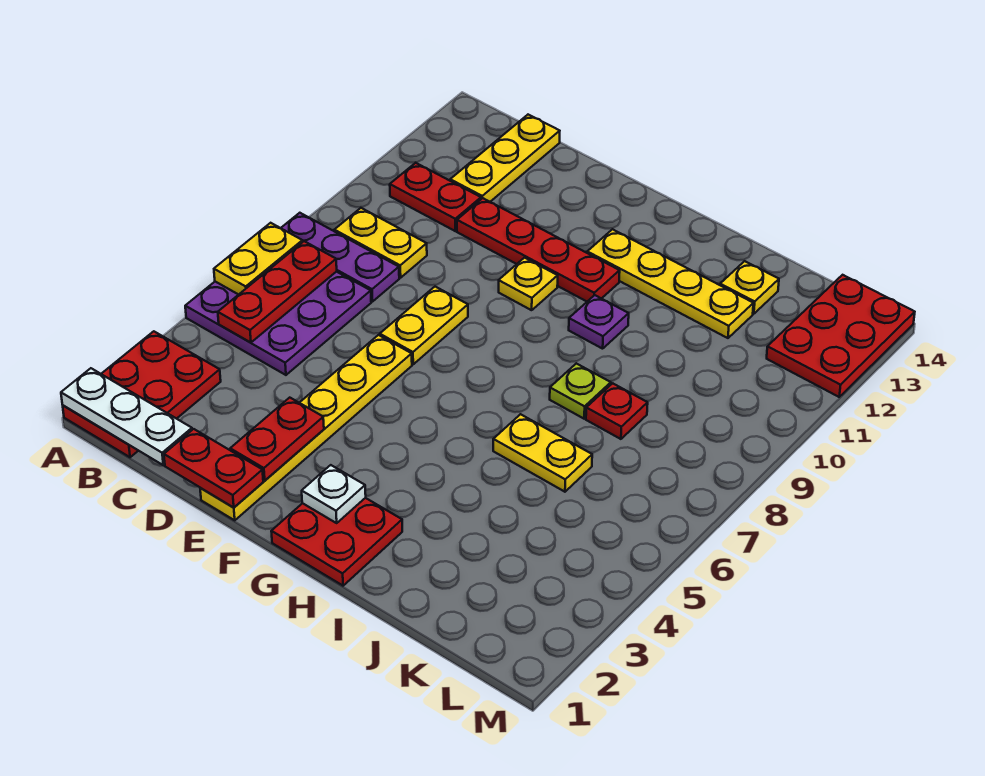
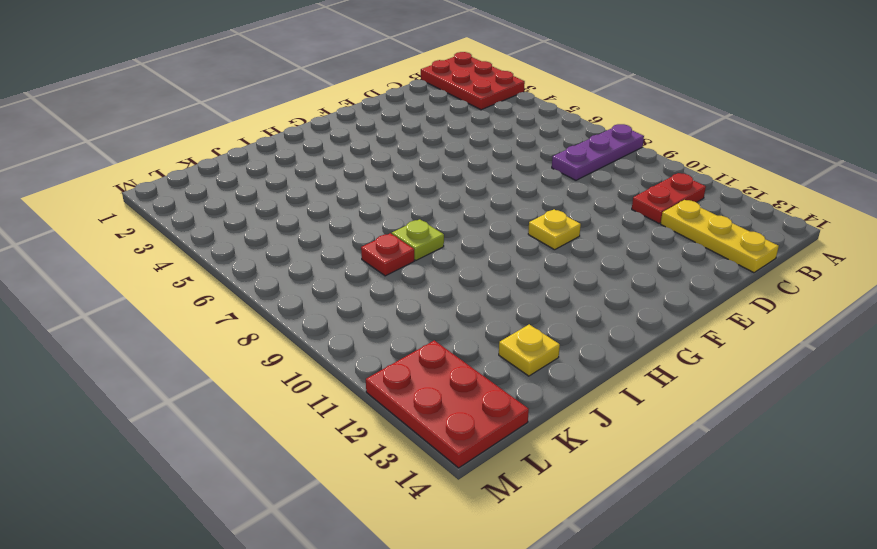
none -> purple 3x3 plate [185,272,371,375]
none -> yellow 1x2 plate [334,208,427,278]
none -> red 1x4 plate [457,198,620,301]

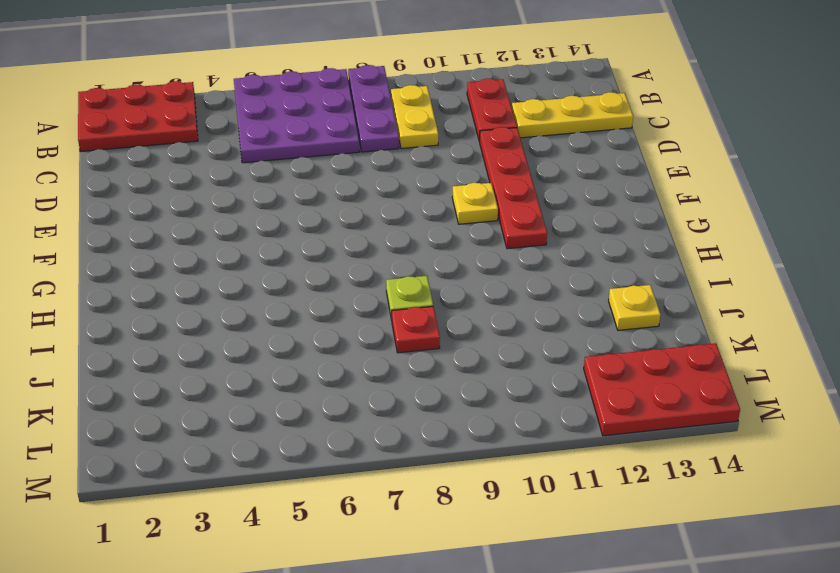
none -> yellow 1x6 plate [200,335,412,520]
none -> yellow 1x2 plate [380,287,468,364]
none -> red 2x2 plate [271,498,402,586]

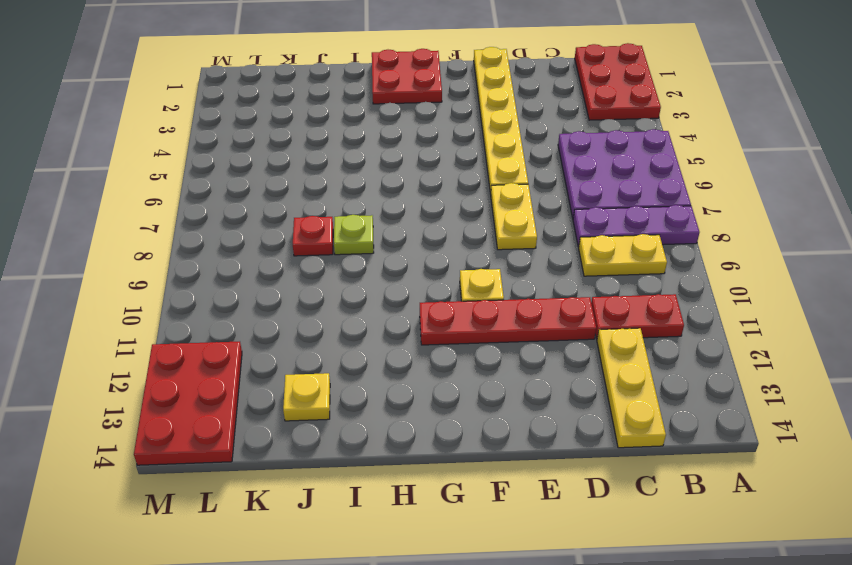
none -> yellow 1x4 plate [587,229,753,338]
none -> purple 1x1 plate [569,295,629,349]
none -> yellow 1x2 plate [493,414,592,492]

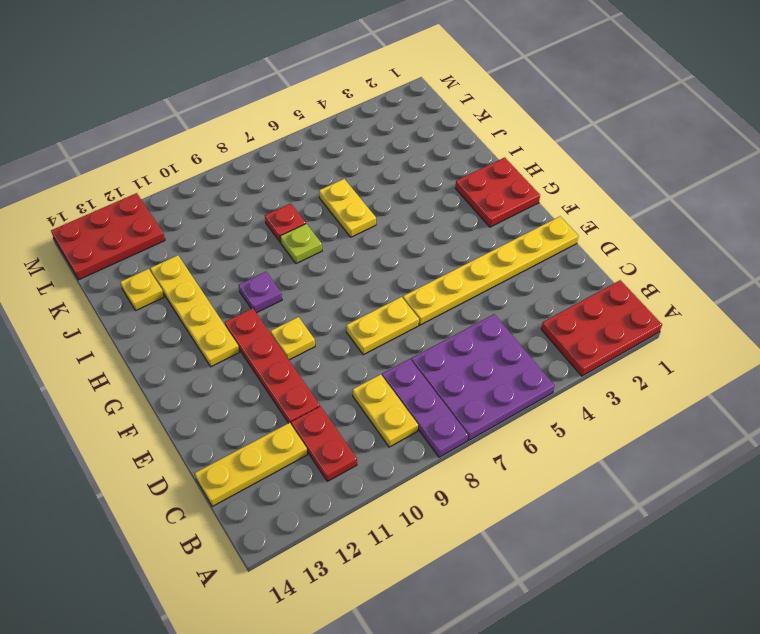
none -> white 1x3 plate [61,368,192,465]
none -> yellow 1x2 plate [214,223,302,295]
none -> red 1x3 plate [218,241,337,343]

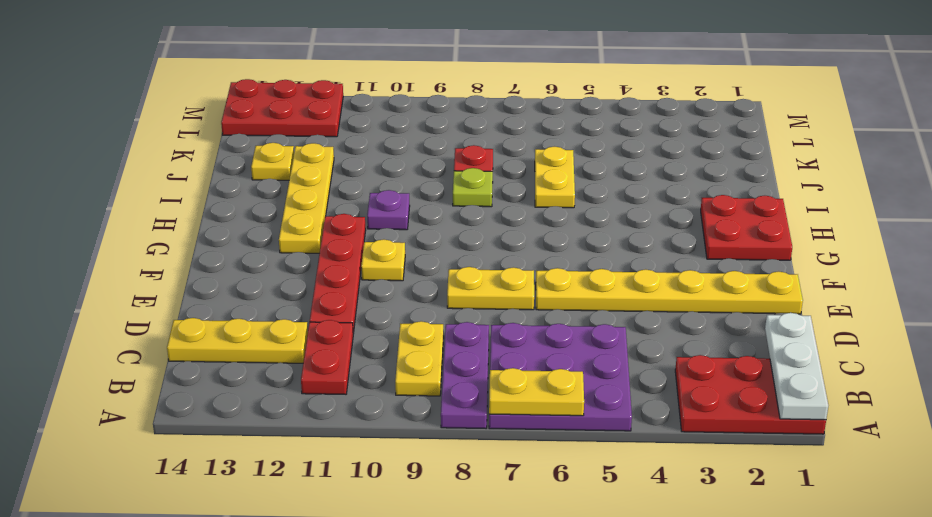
none -> red 1x3 plate [218,241,337,343]
none -> red 1x2 plate [164,429,263,508]
none -> red 1x2 plate [230,398,324,480]

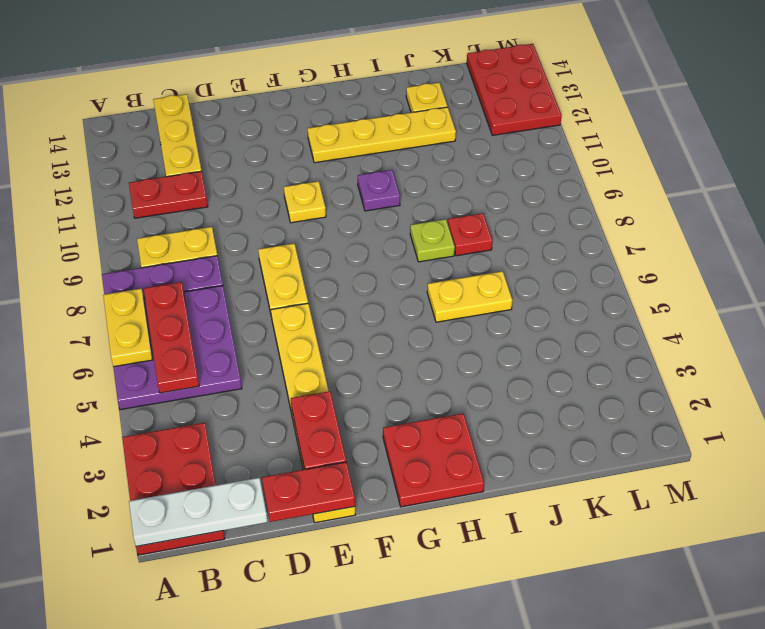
none -> red 1x4 plate [457,198,620,301]
none -> white 1x1 plate [302,465,366,523]

